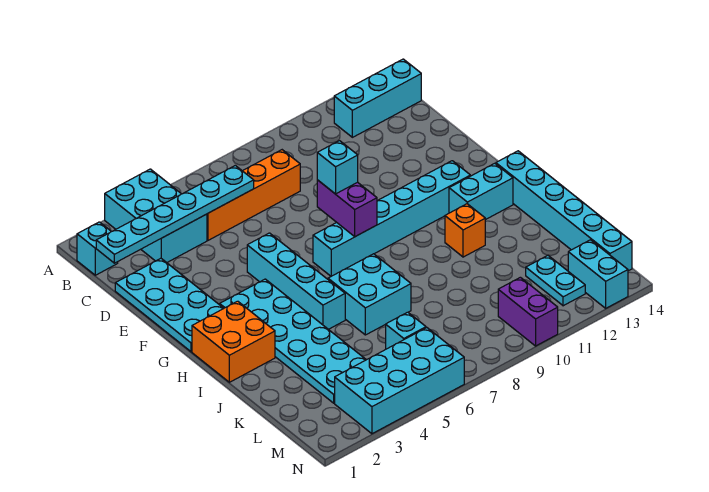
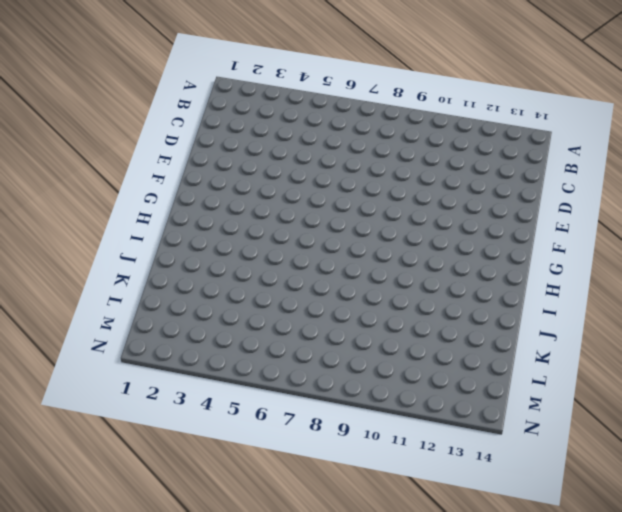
none -> cyan 2x3 brick [105,169,207,263]
none -> cyan 1x1 brick [77,222,118,275]
none -> cyan 1x3 brick [334,59,421,137]

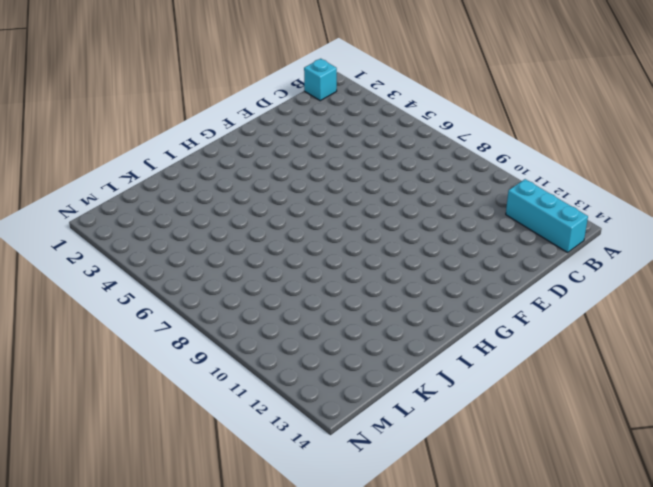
none -> cyan 2x3 brick [105,169,207,263]
none -> orange 1x4 brick [207,150,300,240]
none -> cyan 2x4 plate [115,258,224,352]

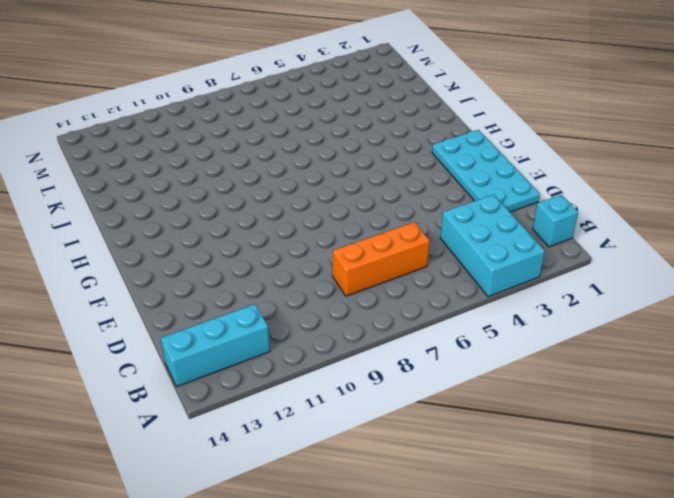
orange 1x3 brick [333,222,430,296] -> orange 1x4 brick [207,150,300,240]
none -> cyan 1x4 brick [247,233,345,329]
none -> cyan 2x6 plate [220,279,366,403]
none -> cyan 1x6 brick [313,161,470,276]

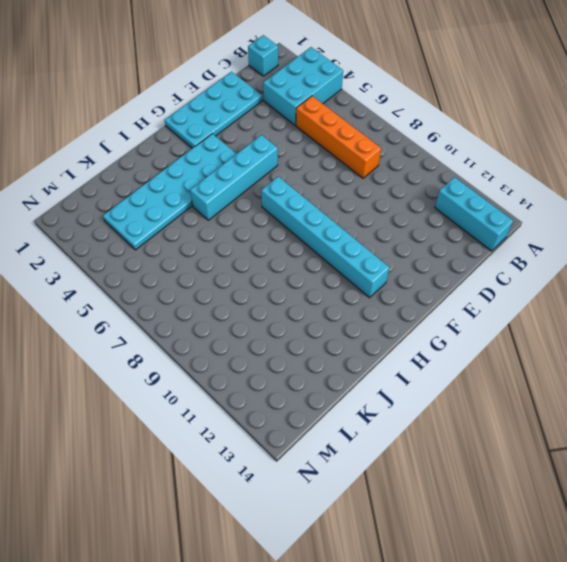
none -> orange 2x2 brick [192,301,275,382]
none -> cyan 1x2 brick [449,163,513,220]
none -> cyan 1x6 brick [496,151,632,271]

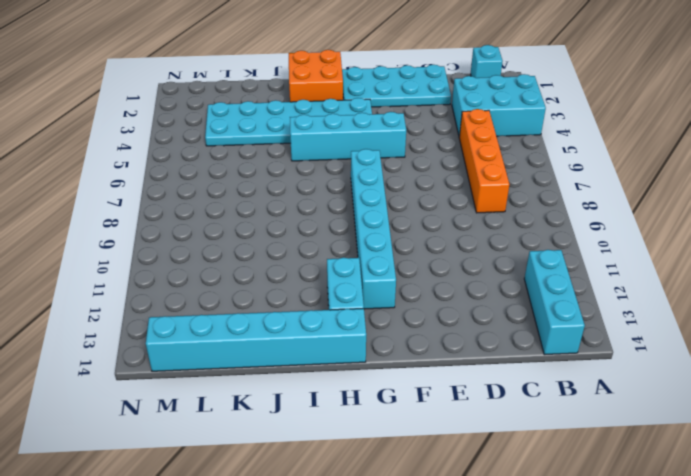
none -> cyan 2x2 brick [328,254,411,335]
none -> orange 1x1 brick [445,204,485,257]
none -> cyan 1x1 brick [386,312,426,349]

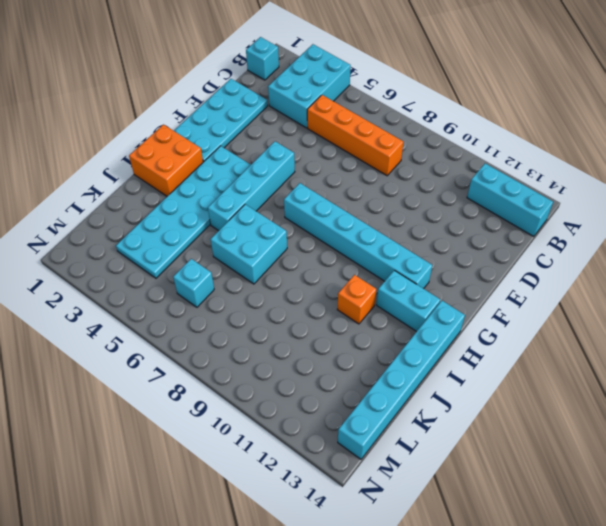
none -> cyan 1x2 plate [526,256,585,306]
none -> cyan 2x4 brick [335,328,464,434]
none -> purple 1x2 brick [498,277,558,346]

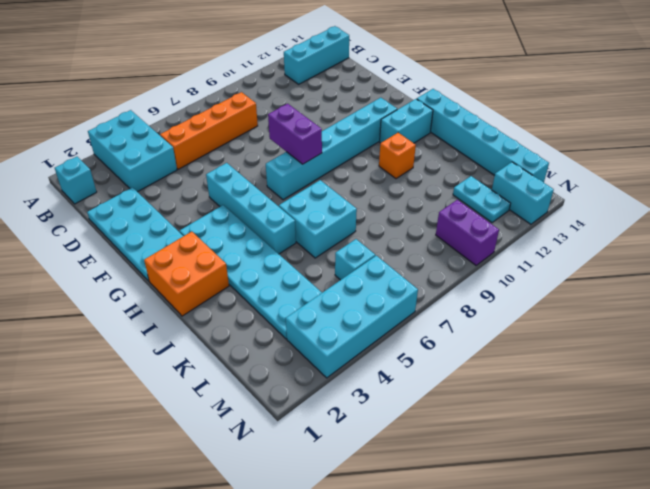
none -> cyan 1x6 plate [96,165,254,263]
none -> cyan 1x1 brick [317,141,358,194]

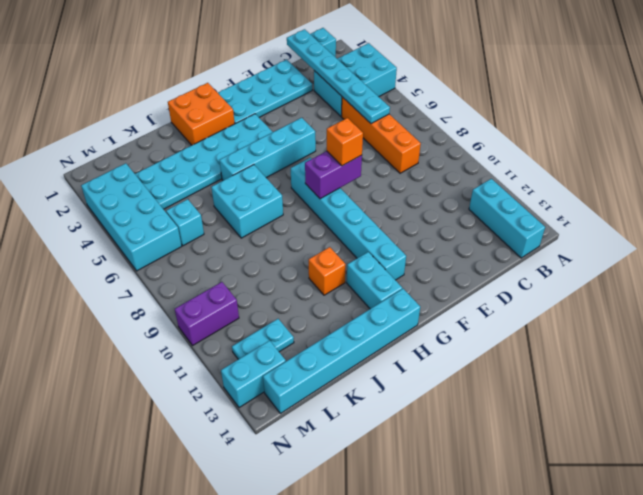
orange 1x1 brick [327,118,363,166] -> cyan 1x1 brick [317,141,358,194]

